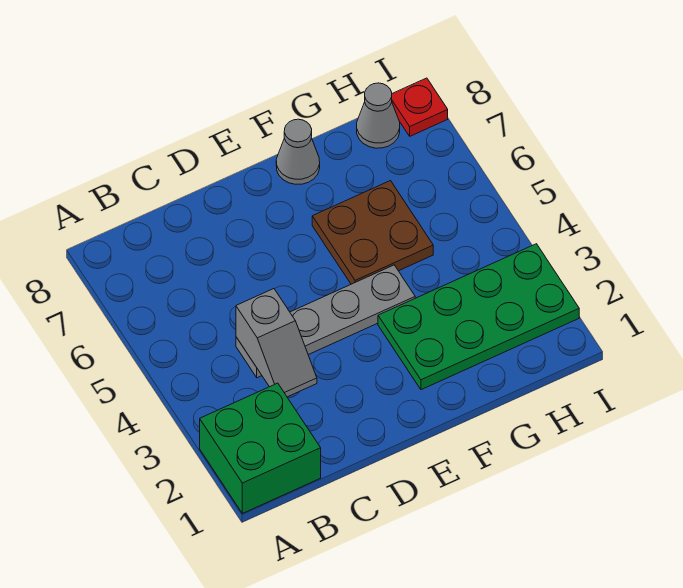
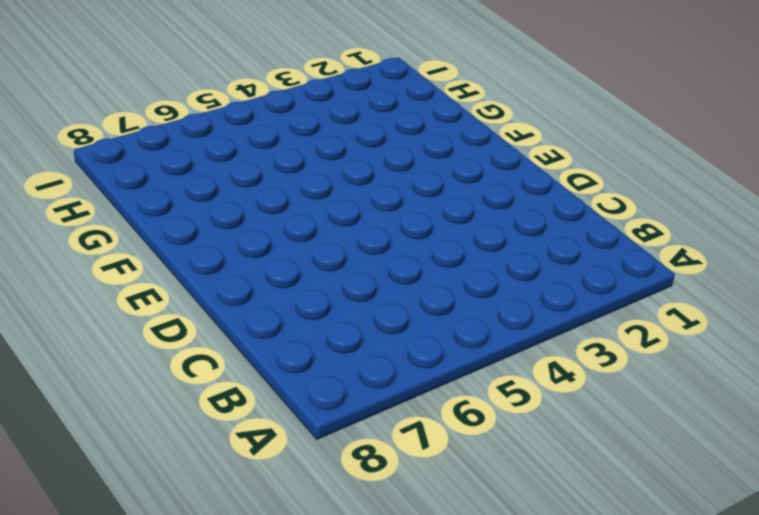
none -> green 2x2 brick [200,383,321,513]
none -> grey 1x4 plate [236,265,415,378]

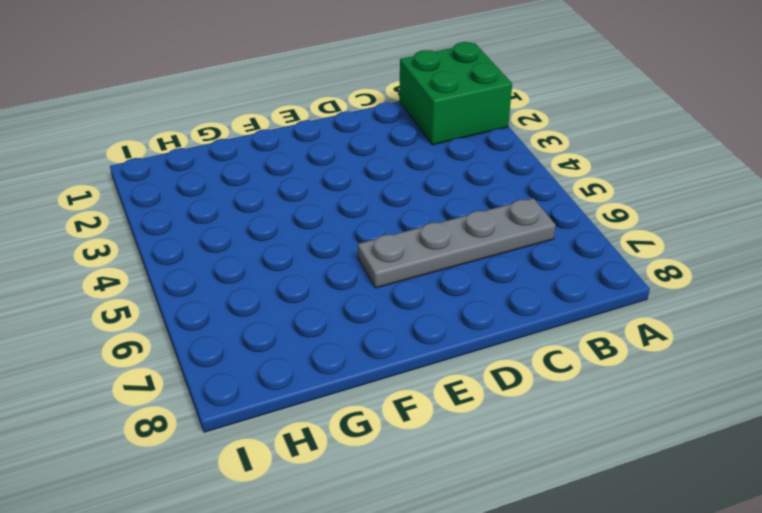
grey 1x4 plate [358,198,556,288] -> grey 1x4 plate moved to [236,265,415,378]
none -> green 2x4 plate [378,244,579,390]
none -> brown 2x2 plate [312,181,433,284]

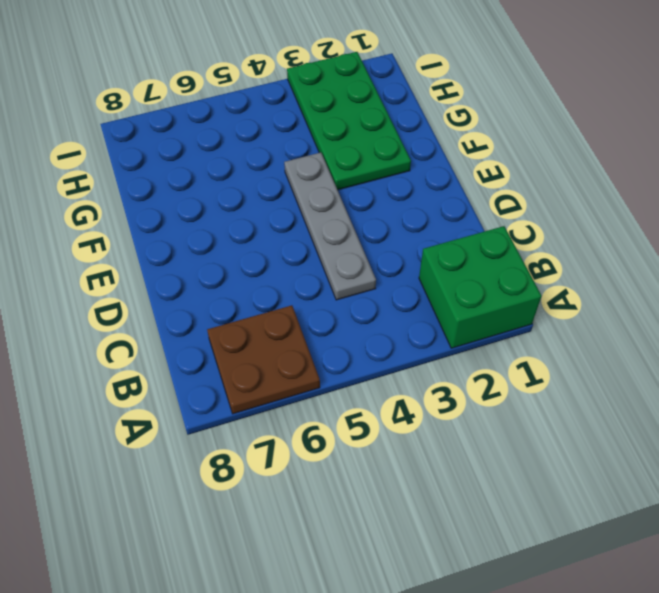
brown 2x2 plate [207,305,320,414] -> brown 2x2 plate moved to [312,181,433,284]
none -> grey 1x1 cone [276,119,320,184]
none -> grey 1x1 cone [357,83,400,148]

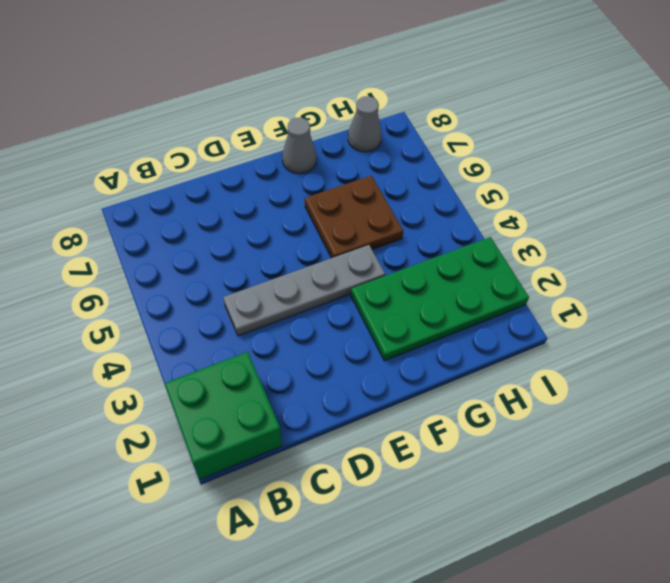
none -> red 1x1 plate [392,78,448,136]
none -> grey 1x2 slope [236,289,317,397]

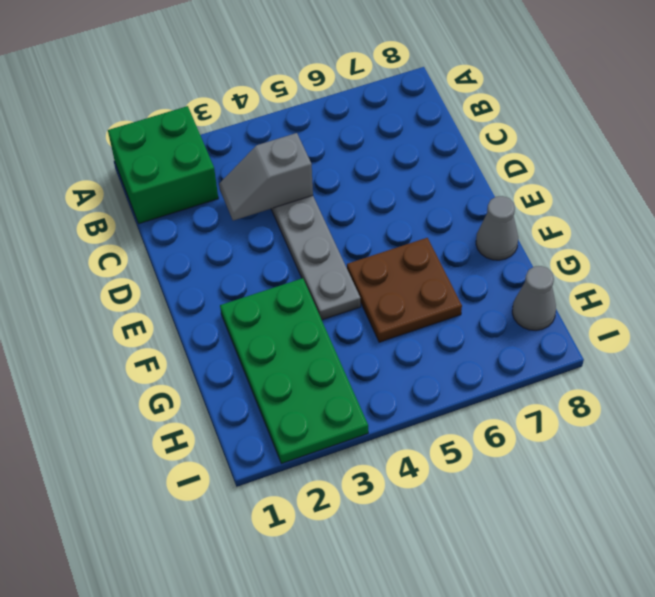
none -> red 1x1 plate [392,78,448,136]

